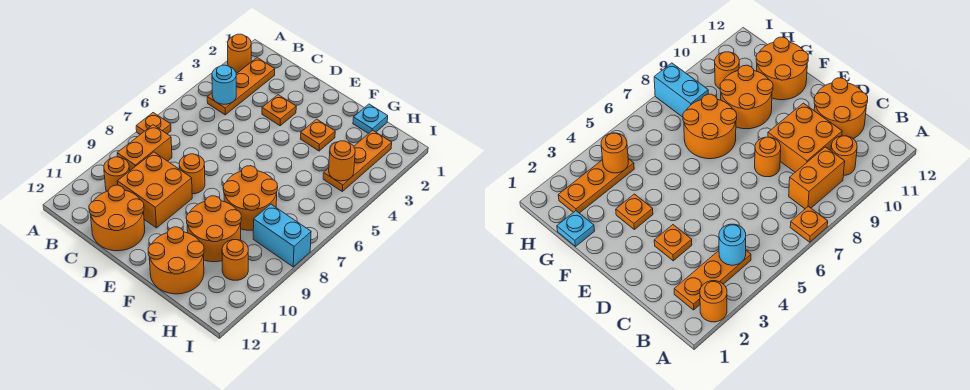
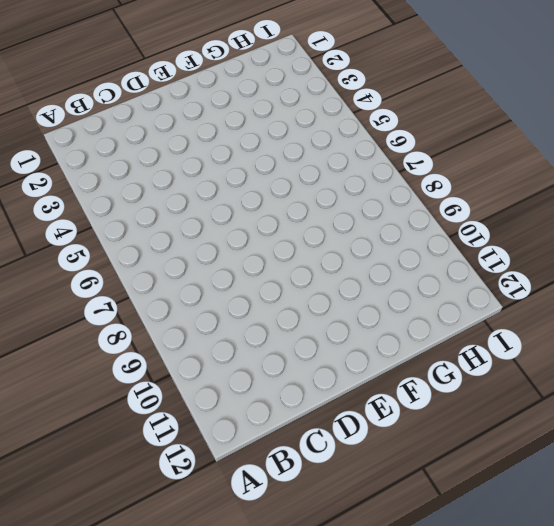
none -> orange 1x1 round brick [228,34,251,73]
none -> orange 1x1 plate [136,113,171,134]
none -> orange 1x3 plate [207,58,275,115]

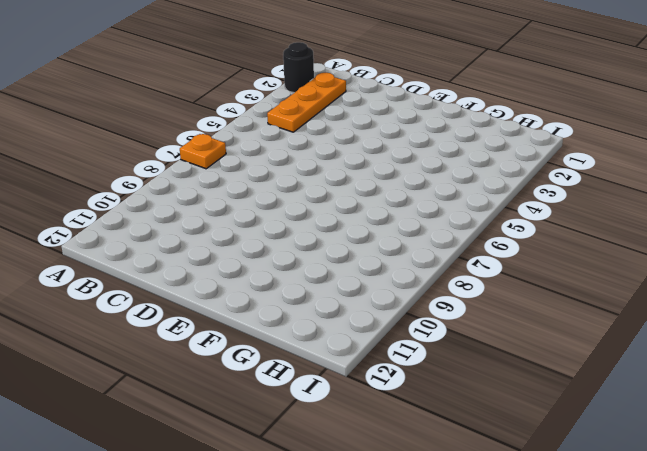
black 1x1 round brick [283,42,314,93] -> orange 1x1 round brick [228,34,251,73]
none -> orange 1x2 brick [117,125,172,171]
none -> orange 1x1 round brick [104,157,129,191]
none -> orange 2x2 brick [118,152,192,228]

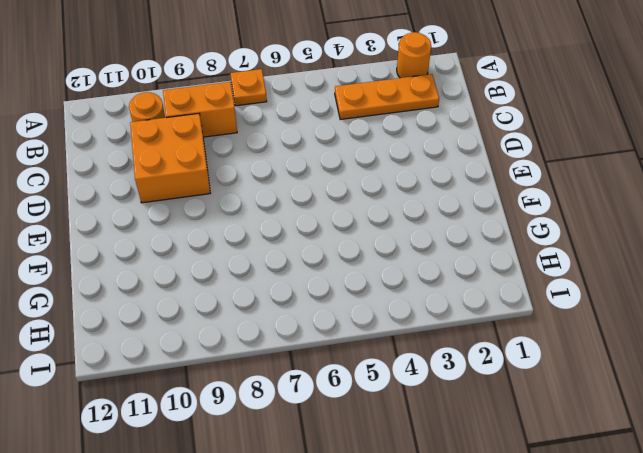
none -> orange 2x2 round brick [89,185,145,251]
none -> orange 1x1 plate [262,95,296,126]
none -> orange 1x1 round brick [179,154,205,194]

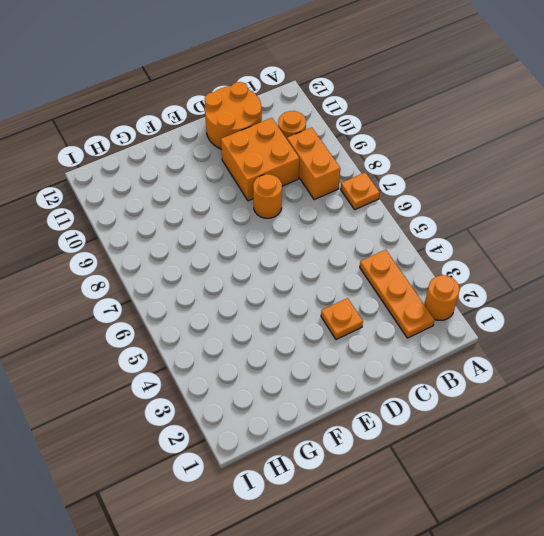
none -> orange 1x1 plate [301,119,335,151]
none -> orange 2x2 round brick [223,166,278,230]
none -> orange 2x2 round brick [186,196,241,262]

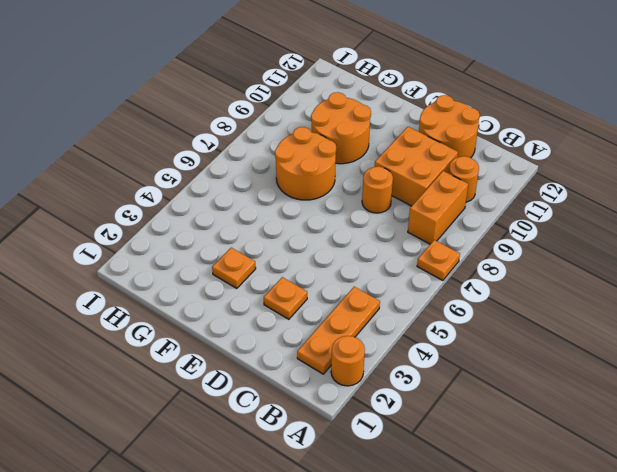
none -> orange 2x2 round brick [148,227,204,294]
none -> cyan 1x1 plate [353,104,388,134]
none -> orange 1x3 plate [323,130,392,191]

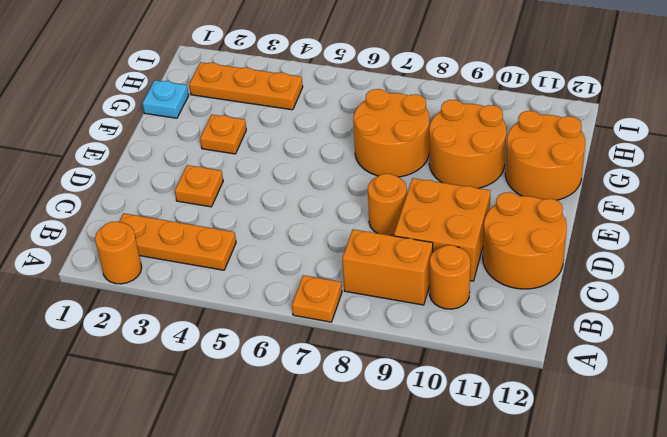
none -> cyan 1x2 brick [253,204,311,267]
none -> orange 1x1 round brick [222,240,248,280]
none -> cyan 1x1 round brick [212,65,236,104]

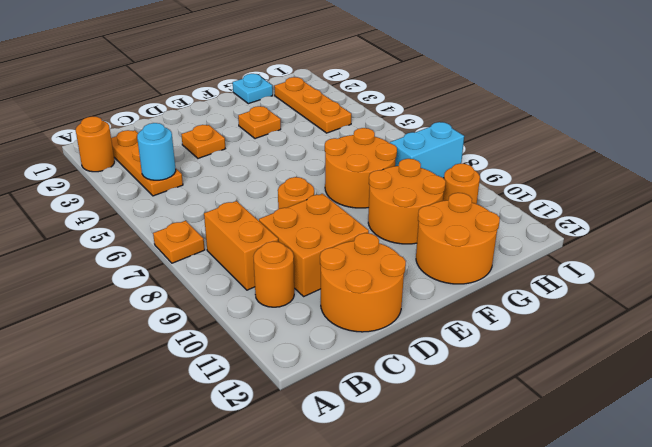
none -> orange 1x1 round brick [329,141,355,181]

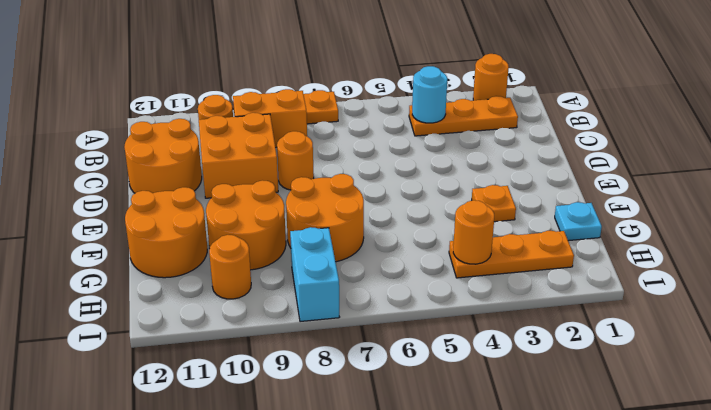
none -> orange 1x1 plate [262,95,296,126]

